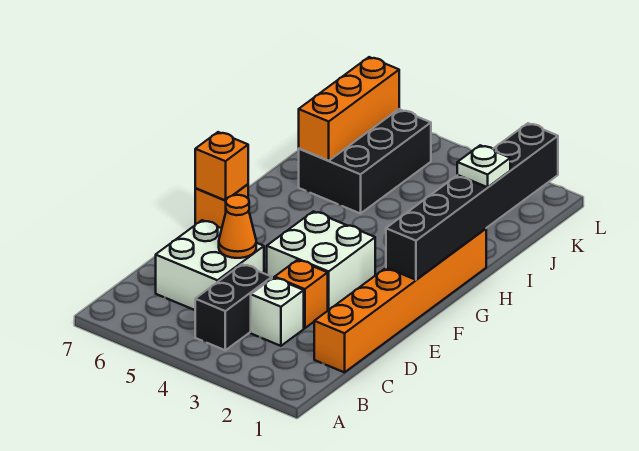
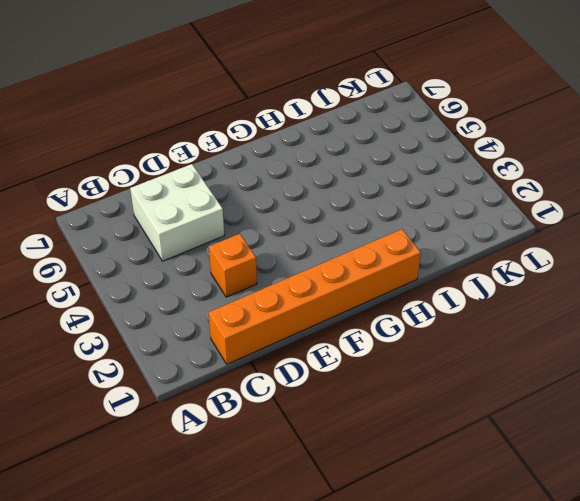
none -> black 1x2 brick [195,264,272,350]
none -> white 1x1 brick [251,278,304,346]
none -> white 2x2 brick [267,211,375,310]

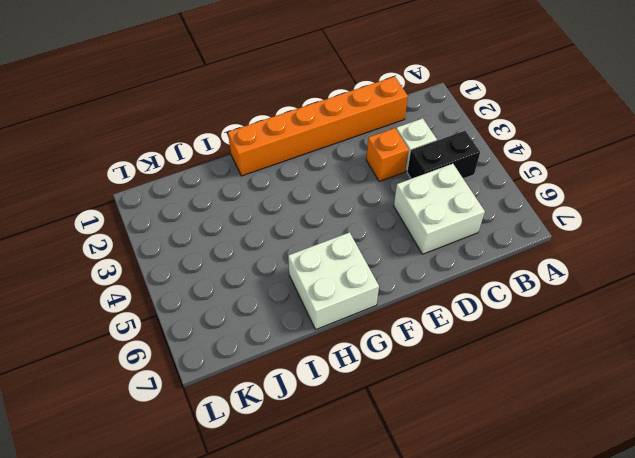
white 2x2 brick [288,232,379,329] -> white 2x2 brick moved to [267,211,375,310]
none -> orange 1x1 brick [195,184,248,228]
none -> black 2x3 brick [299,109,431,214]
none -> orange 1x1 cone [219,195,256,258]

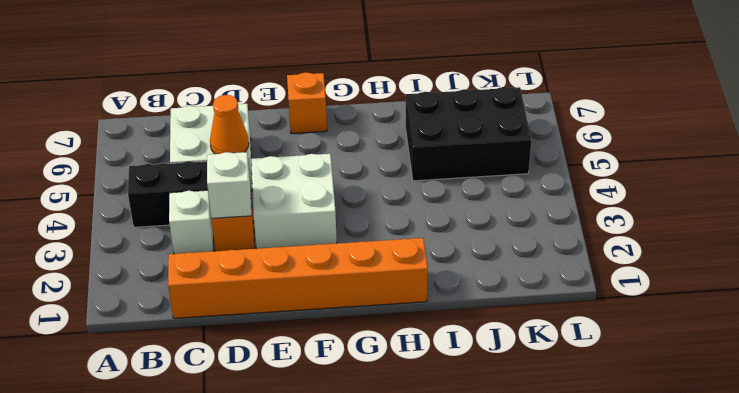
white 1x1 brick [207,152,251,218] -> none
none -> black 1x6 brick [386,123,558,280]
none -> orange 1x1 brick [195,132,248,201]
none -> orange 1x3 brick [299,57,399,161]

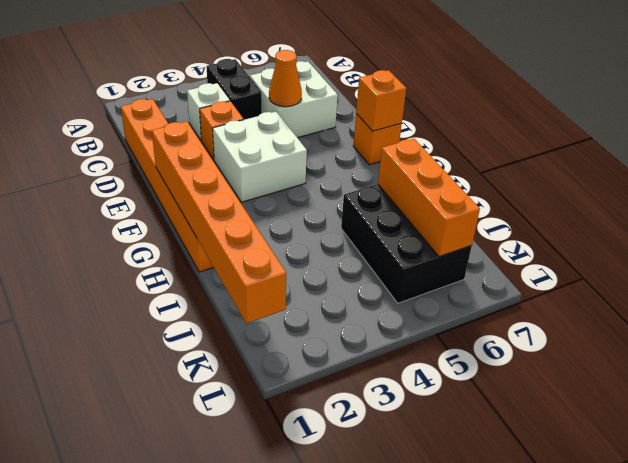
orange 1x6 brick [152,121,286,323] -> black 1x6 brick [386,123,558,280]
none -> white 1x1 plate [457,145,510,187]

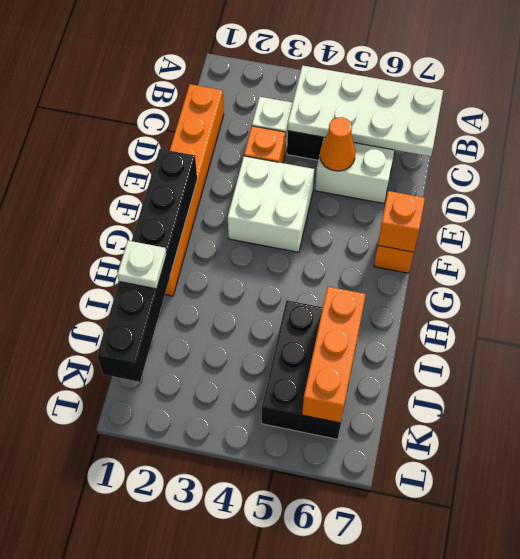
white 2x4 plate [288,66,443,156] -> none

